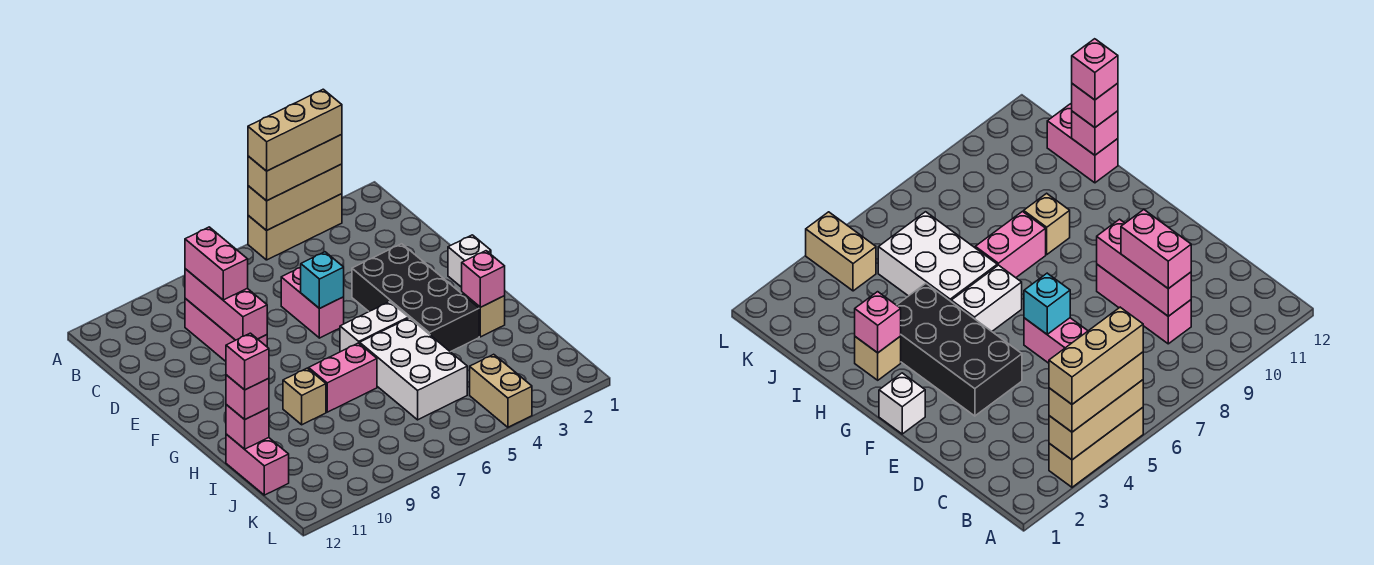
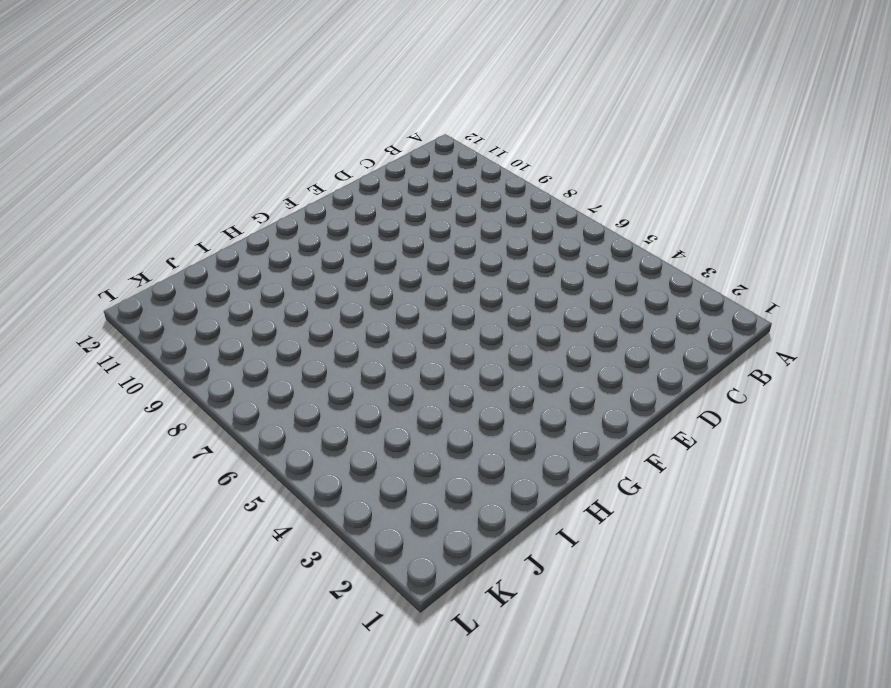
none -> tan 1x3 brick [248,194,342,260]
none -> pink 1x3 brick [185,298,267,361]
none -> pink 1x2 brick [281,268,344,338]

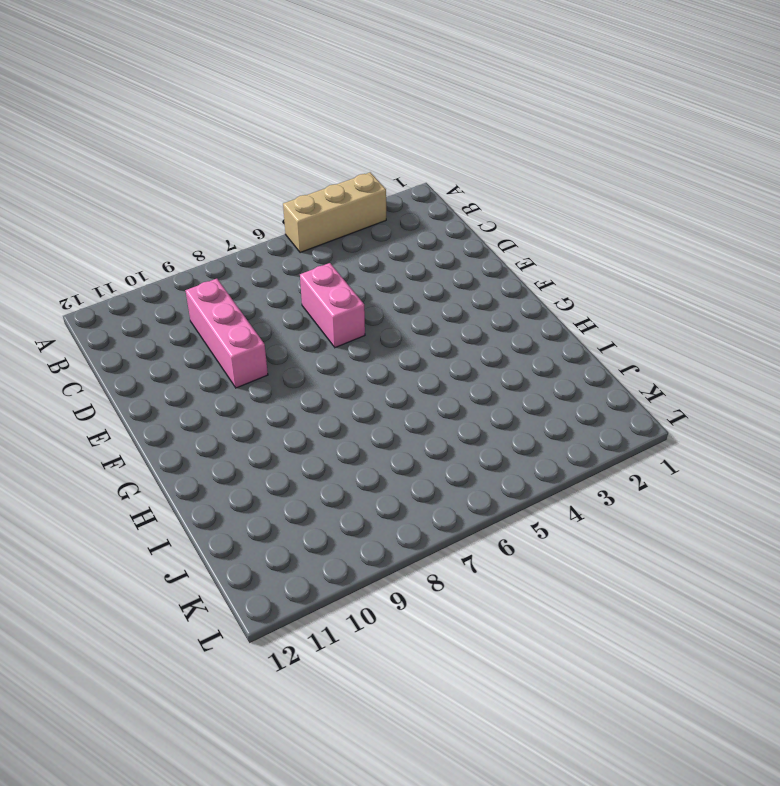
none -> black 2x4 brick [352,244,479,352]
none -> white 1x1 brick [448,235,491,287]
none -> white 1x2 brick [340,302,409,352]

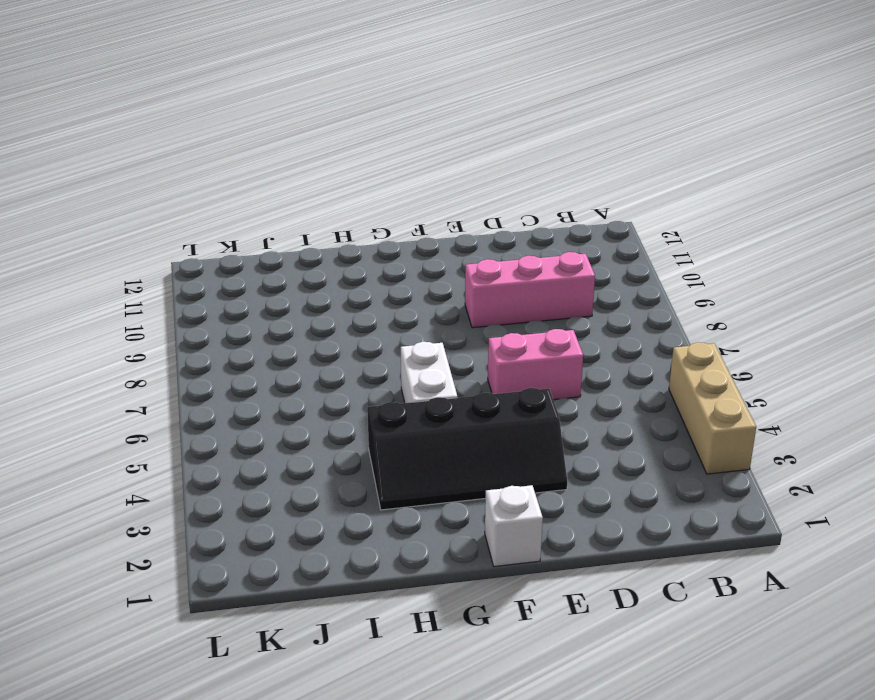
black 2x4 slope [367,388,567,510] -> black 2x4 brick [352,244,479,352]
none -> tan 1x1 brick [462,292,505,337]
none -> white 2x3 brick [360,318,467,420]
none -> pink 1x2 brick [309,343,377,412]

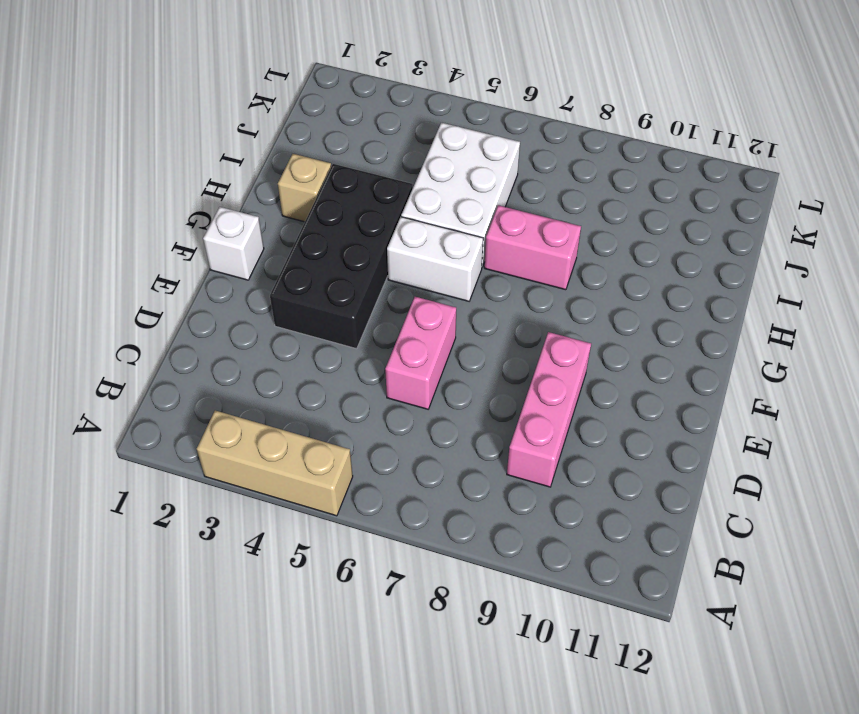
none -> tan 1x1 brick [283,368,326,425]
none -> pink 1x2 brick [226,434,289,495]
none -> tan 1x2 brick [470,354,532,427]

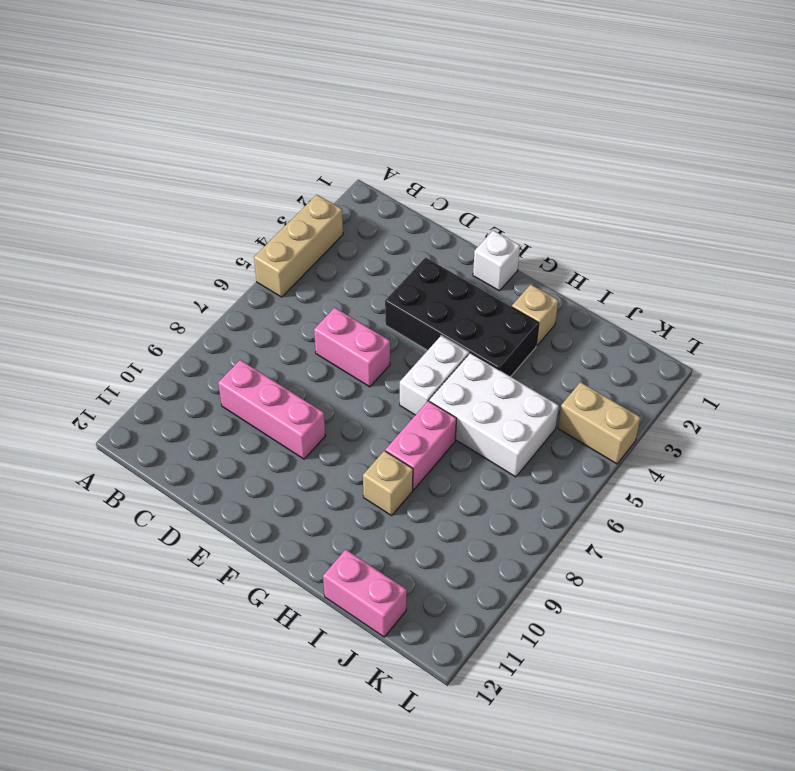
none -> tan 1x3 brick [248,164,342,230]
none -> pink 1x3 brick [185,269,267,340]
none -> cyan 1x1 brick [300,252,344,309]

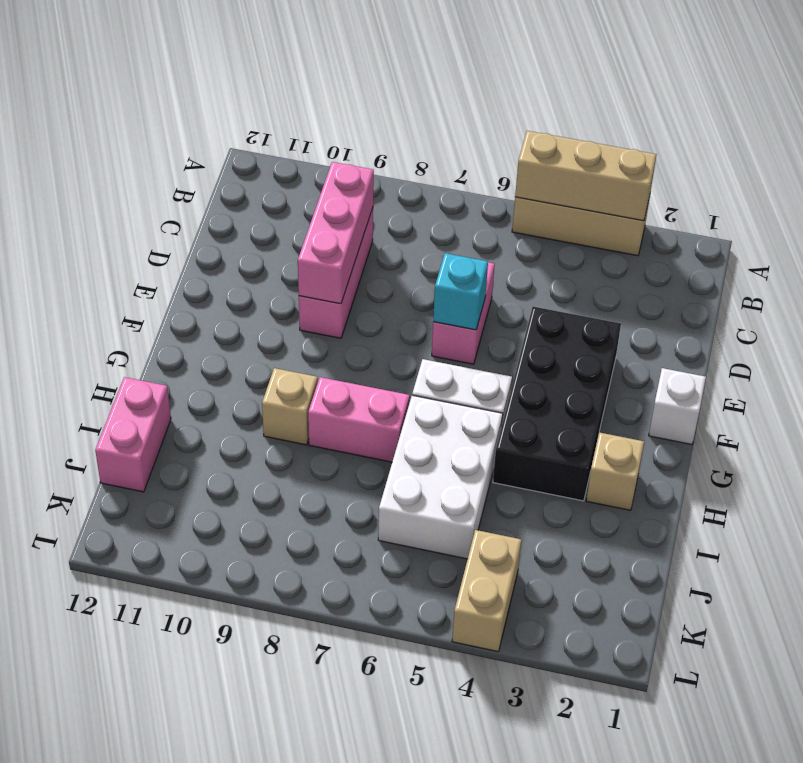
none -> pink 1x1 brick [462,251,505,307]
none -> pink 1x1 brick [226,405,269,449]
none -> tan 1x3 brick [248,134,342,201]

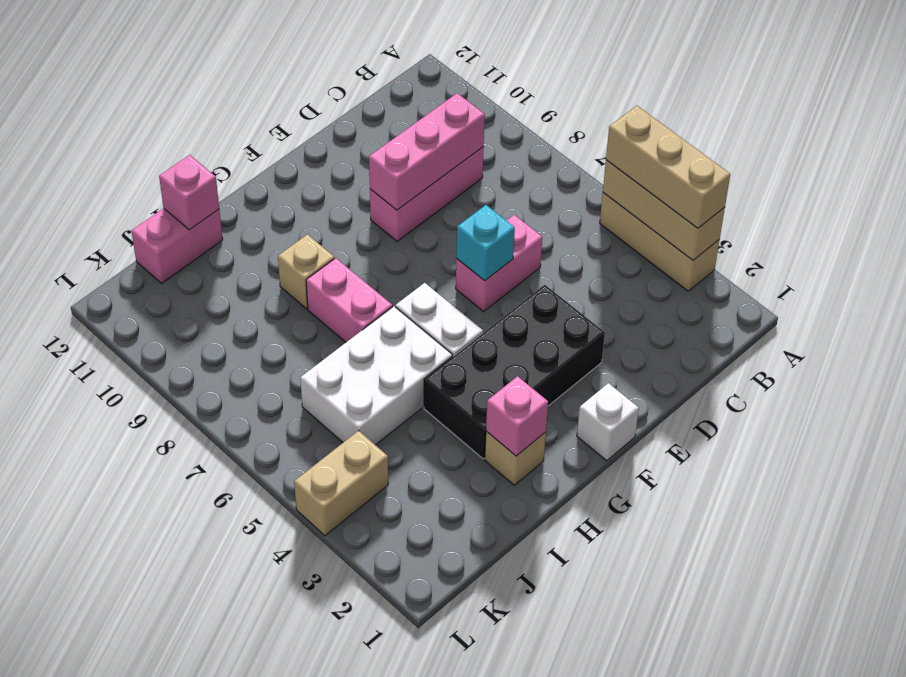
none -> pink 1x2 brick [185,227,248,300]
none -> pink 1x1 brick [226,375,269,419]
none -> tan 1x3 brick [248,89,342,171]

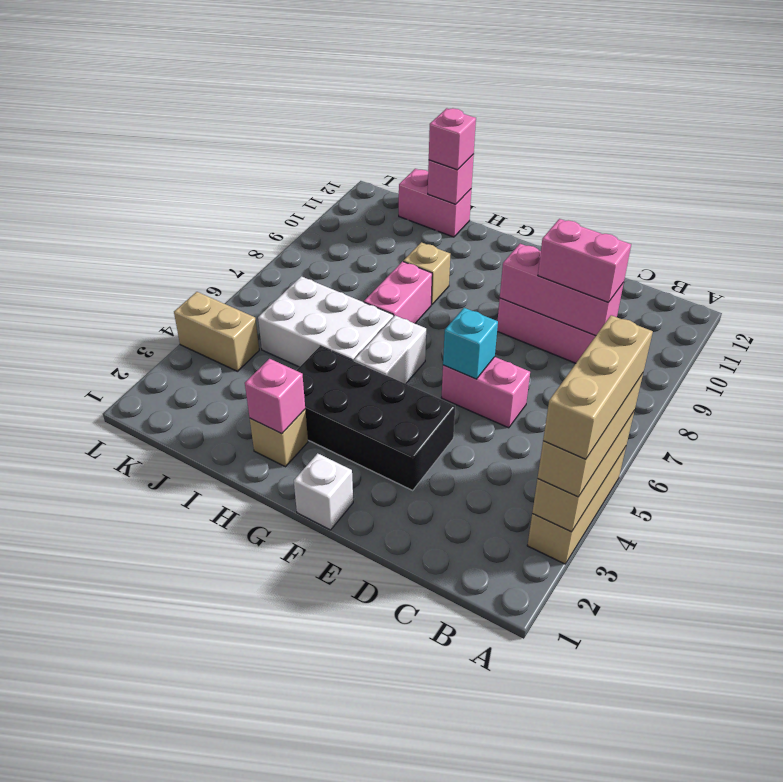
none -> pink 1x1 brick [226,333,269,390]

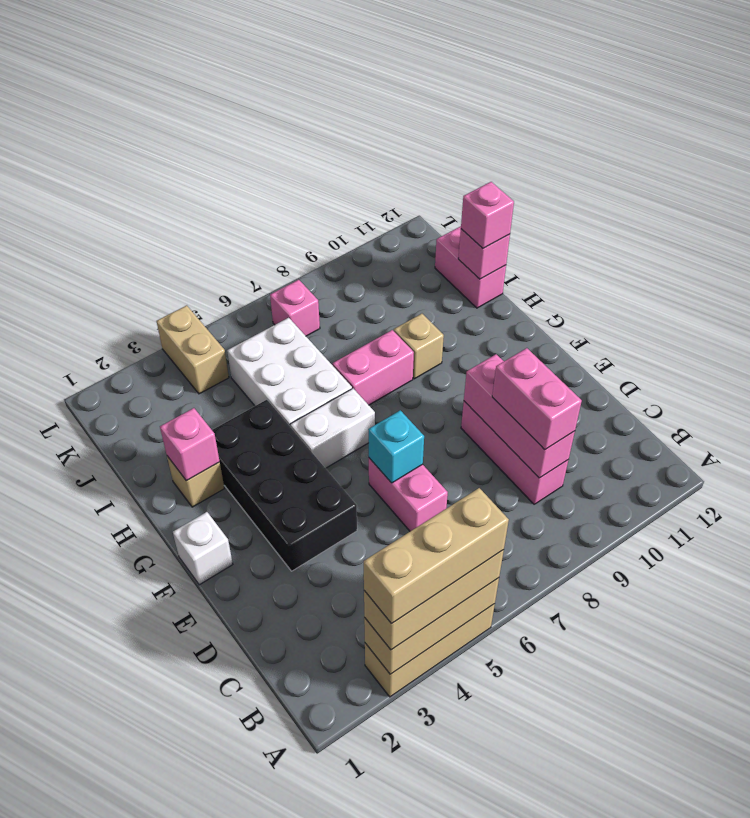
pink 1x1 brick [270,280,320,336] -> pink 1x1 brick moved to [226,333,269,390]

